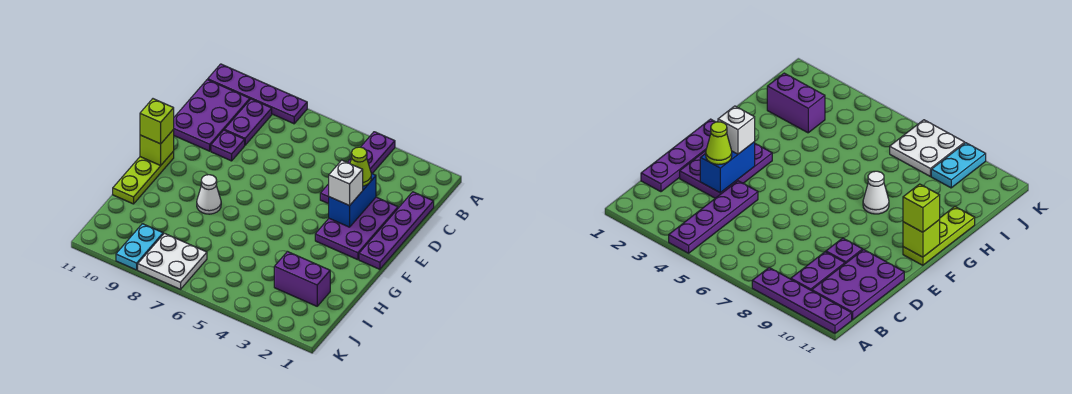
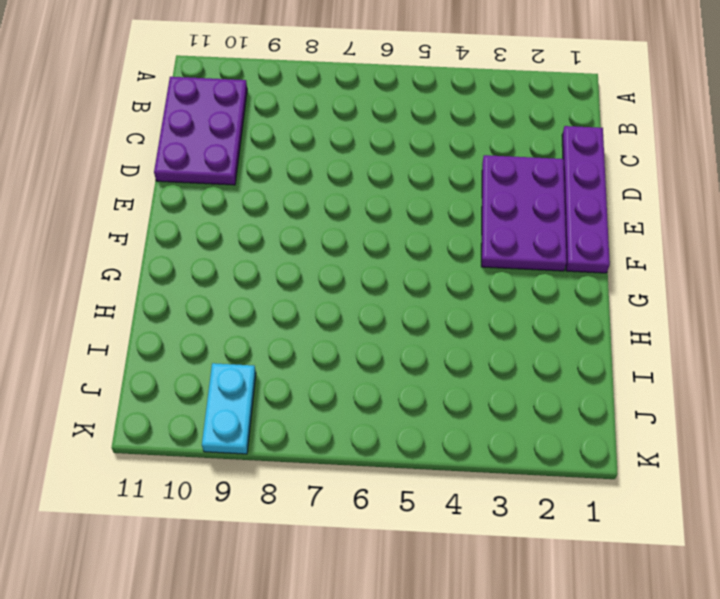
none -> purple 1x4 plate [320,132,395,204]
none -> purple 1x4 plate [208,64,307,124]
none -> purple 1x2 plate [224,99,272,145]

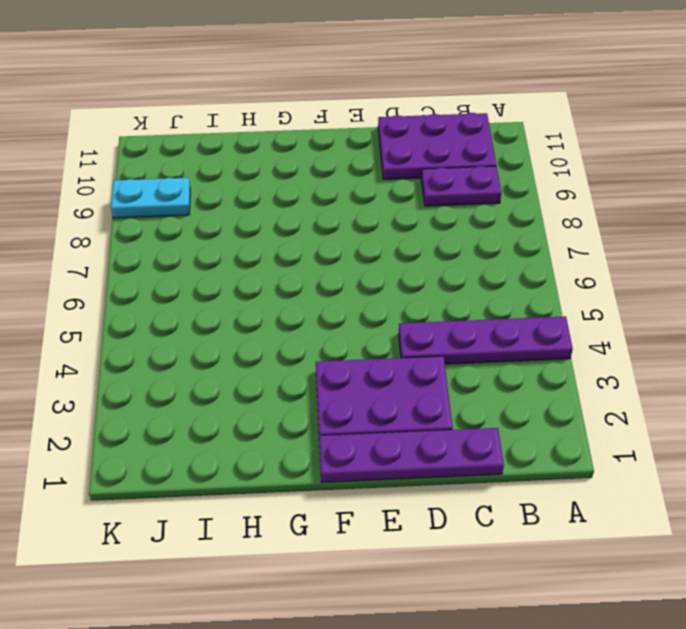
none -> purple 1x4 plate [208,64,307,124]
none -> purple 1x1 plate [211,130,245,161]
none -> lime 1x3 plate [113,151,174,204]

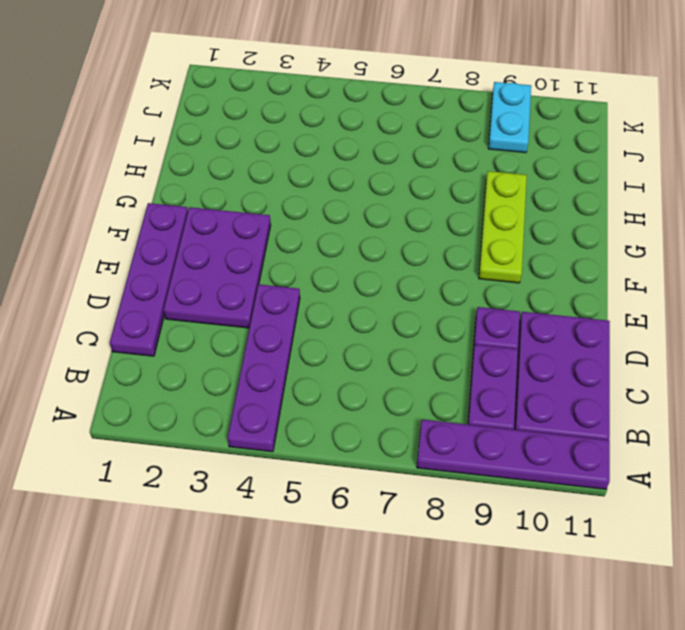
lime 1x3 plate [479,171,527,283] -> lime 1x3 plate moved to [113,151,174,204]
none -> white 1x1 cone [197,175,221,214]
none -> purple 1x2 brick [274,251,330,306]
none -> white 2x2 plate [138,233,207,289]

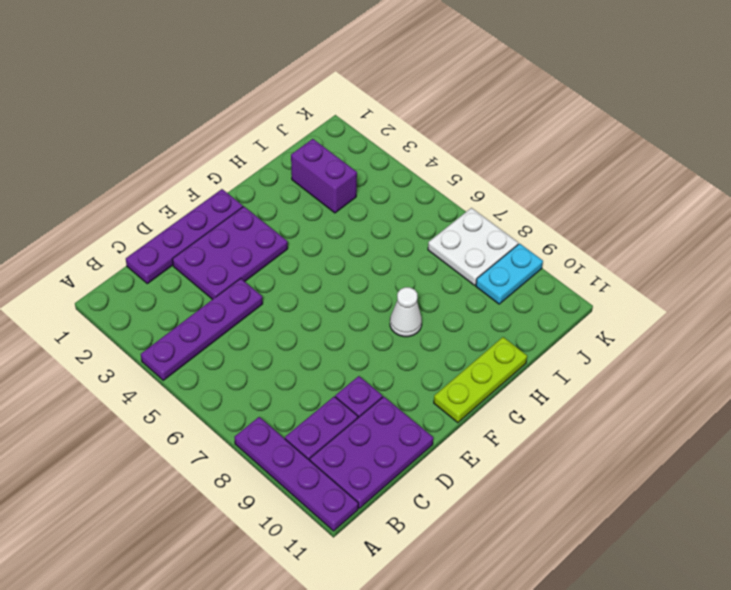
none -> blue 1x2 brick [329,173,376,227]
none -> lime 1x1 brick [140,130,174,166]
none -> lime 1x1 cone [350,147,371,186]

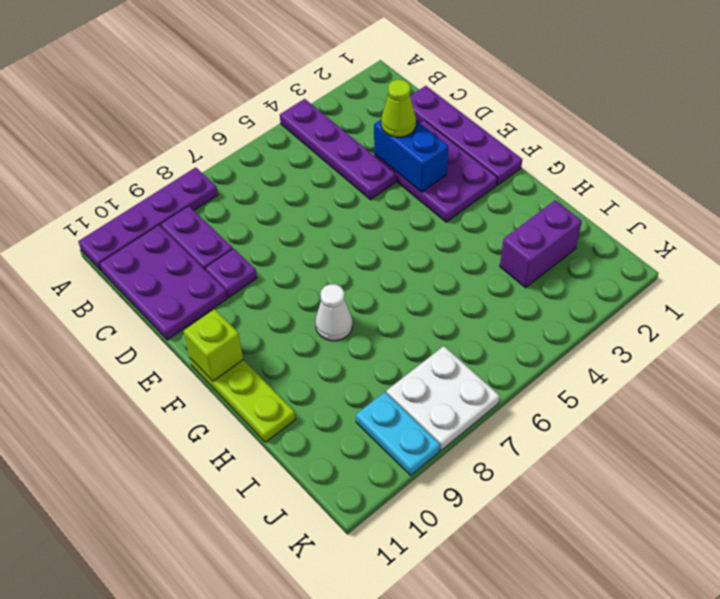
none -> white 1x1 brick [329,160,363,206]
none -> lime 1x1 brick [140,99,174,144]

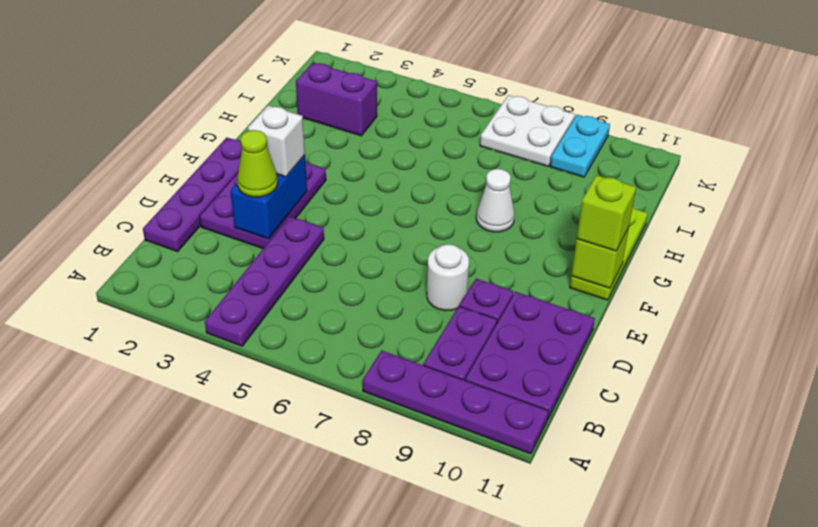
white 1x1 round brick [427,244,469,311] -> none

